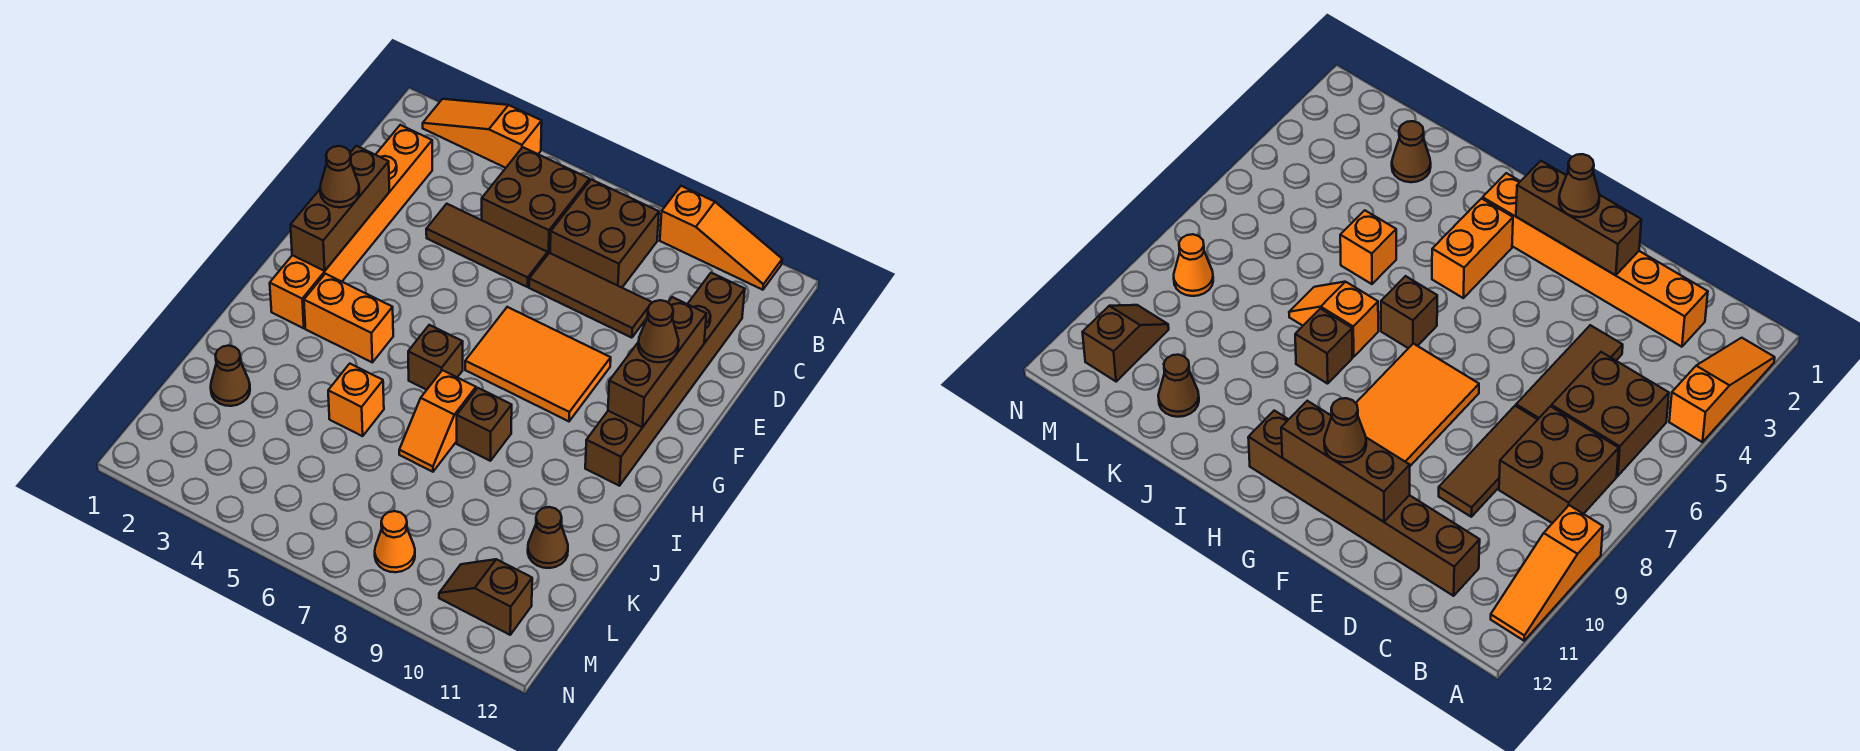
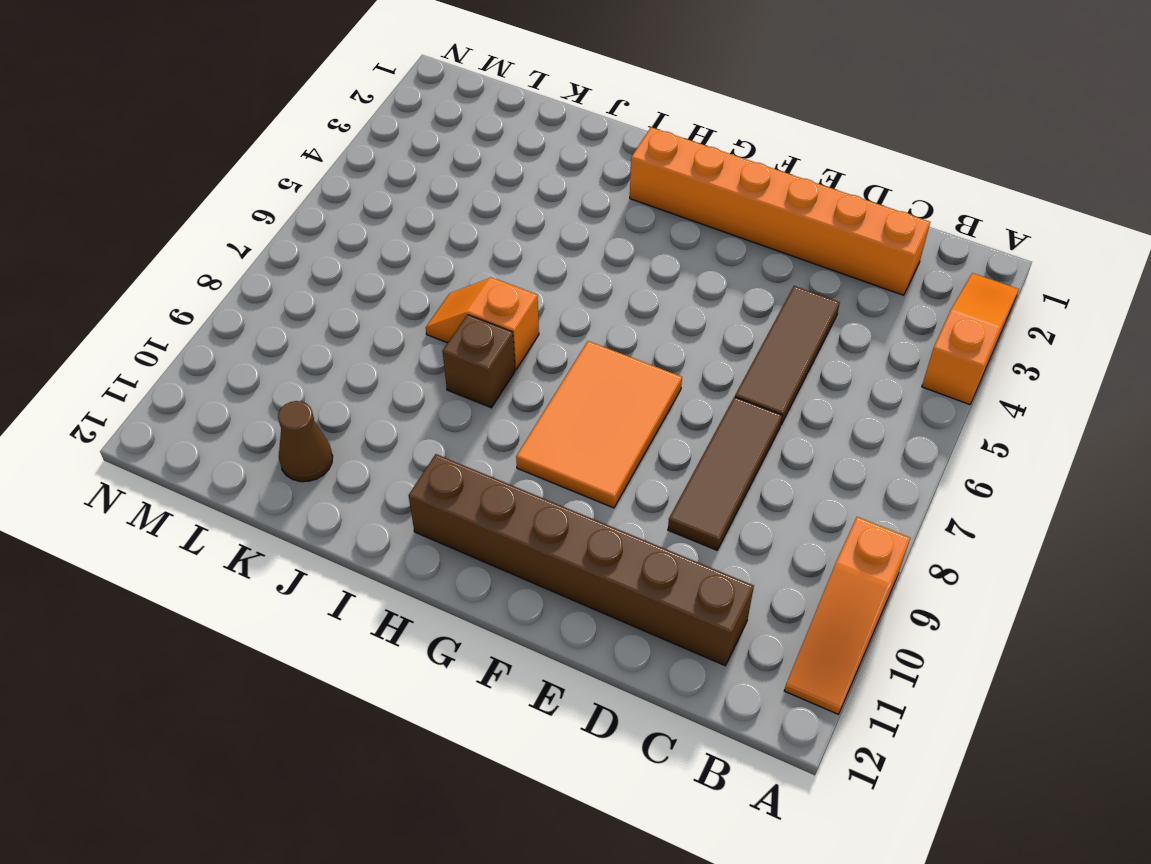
none -> brown 2x2 brick [482,147,590,254]
none -> brown 2x2 brick [550,180,659,287]
none -> orange 1x2 brick [304,274,393,362]

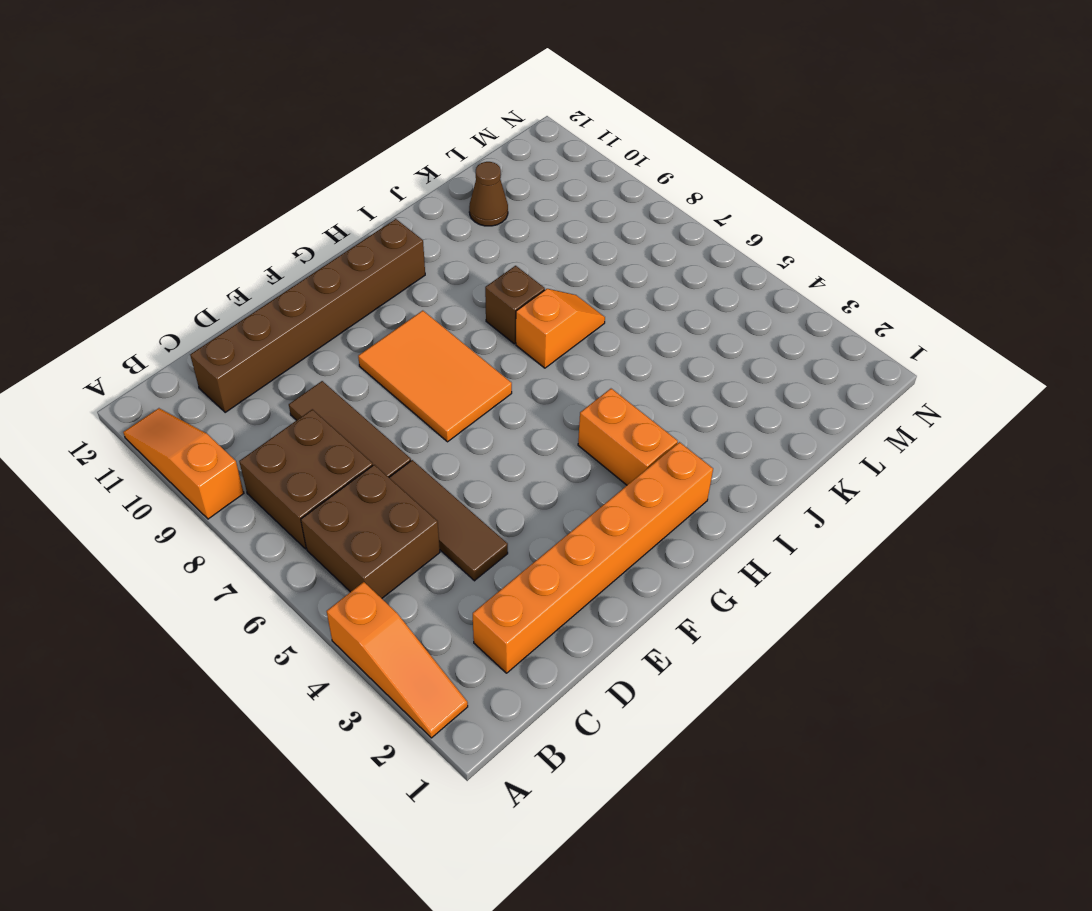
none -> brown 1x1 brick [408,325,463,390]
none -> orange 1x1 brick [328,364,384,436]
none -> brown 1x1 cone [211,346,250,406]

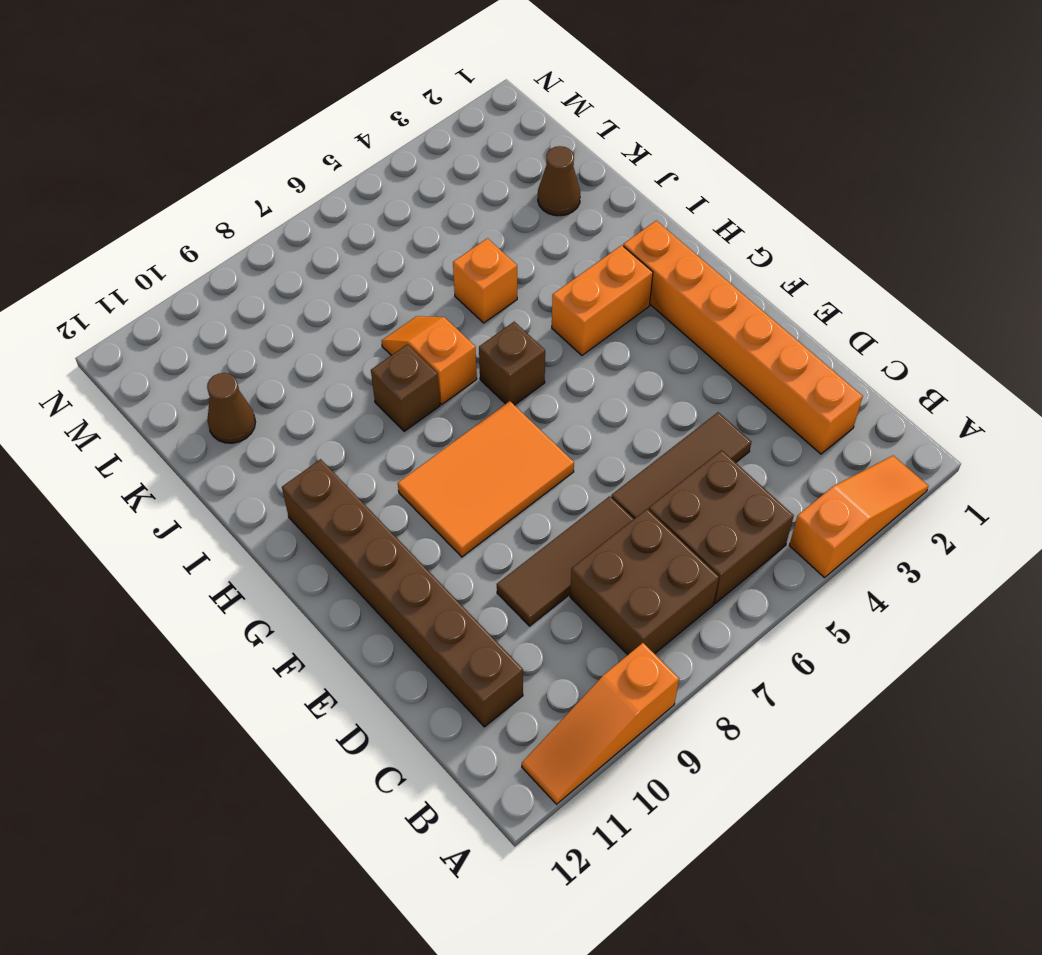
none -> orange 1x1 cone [375,511,415,572]
none -> brown 1x2 slope [439,559,532,635]
none -> brown 1x3 brick [291,146,389,271]

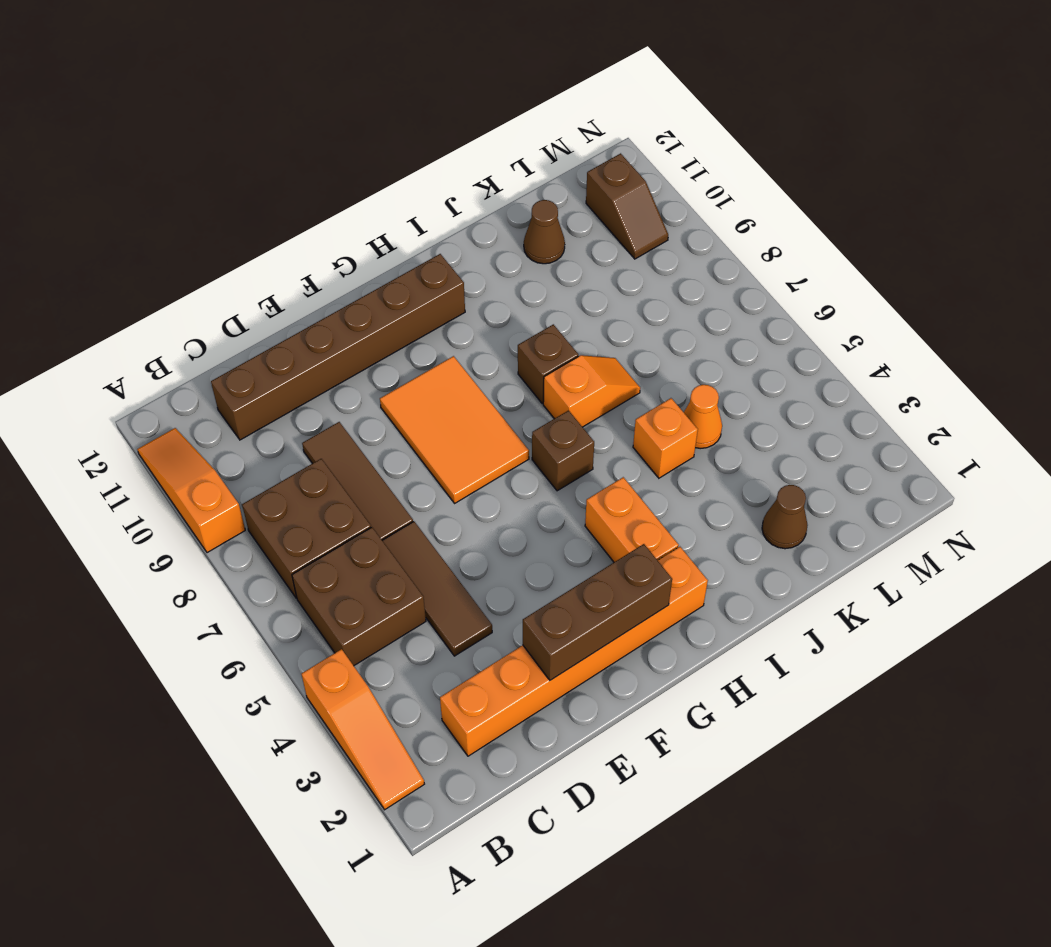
orange 1x1 cone [684,385,722,449] -> orange 1x1 cone moved to [375,511,415,572]
none -> brown 1x3 brick [608,297,706,427]
none -> brown 1x1 cone [320,146,359,207]
none -> brown 1x1 cone [638,300,679,362]

